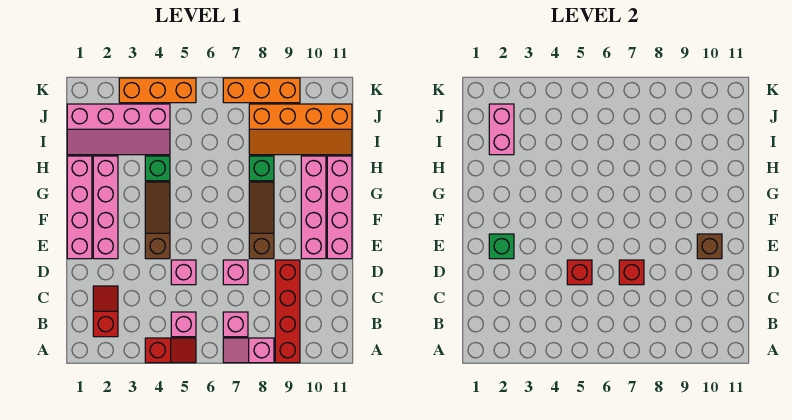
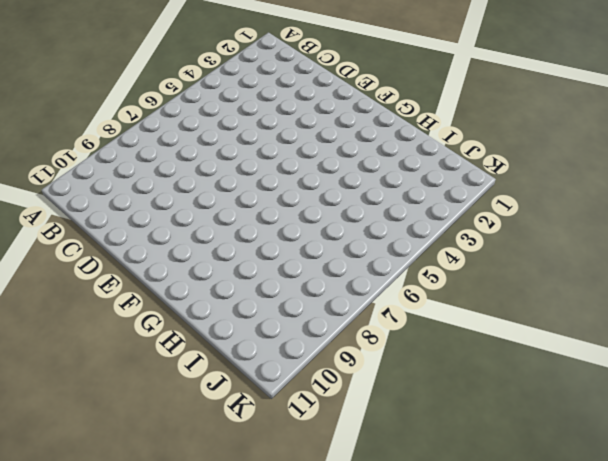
none -> red 1x2 slope [145,338,196,363]
none -> pink 1x2 slope [223,338,274,363]
none -> red 1x4 brick [275,260,300,363]

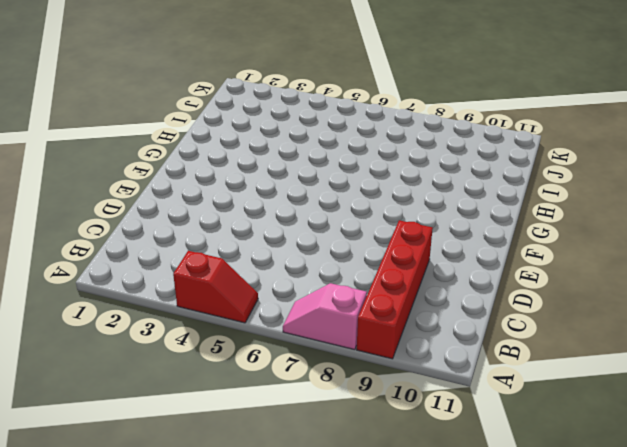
none -> red 1x2 slope [93,286,118,337]
none -> pink 1x1 brick [171,312,196,337]
none -> pink 1x1 brick [223,312,248,337]

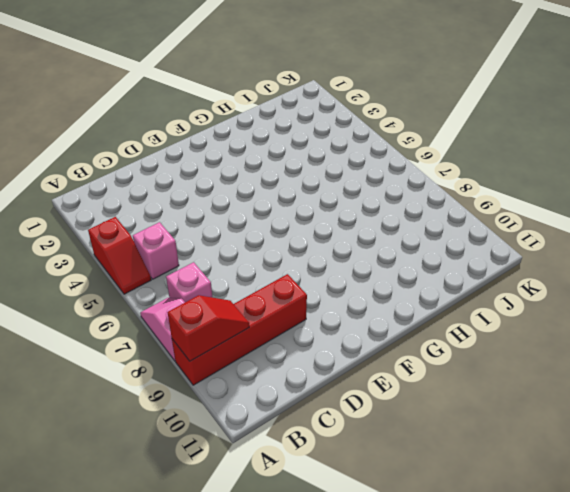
red 1x2 slope [168,295,249,361] -> red 1x2 slope moved to [93,286,118,337]
none -> pink 1x1 brick [171,260,196,285]
none -> pink 1x1 brick [223,260,248,285]
none -> pink 1x4 brick [67,156,92,259]

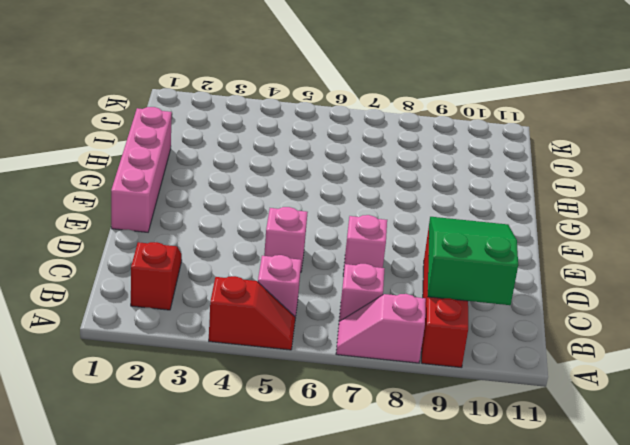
green 2x3 slope [428,217,518,305] -> none
none -> pink 1x4 brick [93,156,118,259]
none -> brown 1x3 slope [145,182,170,259]
none -> brown 1x3 slope [249,182,274,259]

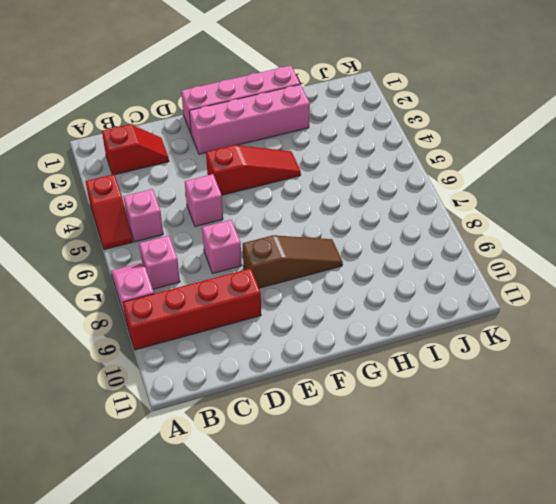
red 1x3 slope [206,145,301,195] -> brown 1x3 slope [145,182,170,259]
none -> pink 1x4 brick [301,156,326,259]
none -> pink 1x4 brick [327,156,352,259]
none -> green 1x1 brick [145,156,170,181]

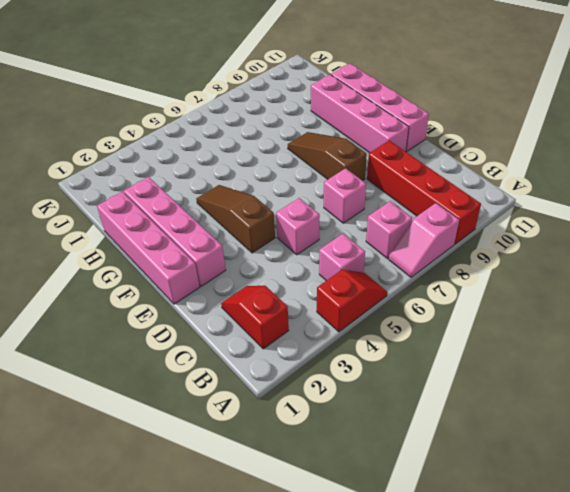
none -> green 1x1 brick [145,156,170,181]
none -> green 1x1 brick [249,156,274,181]
none -> pink 2x4 slope [67,104,170,155]

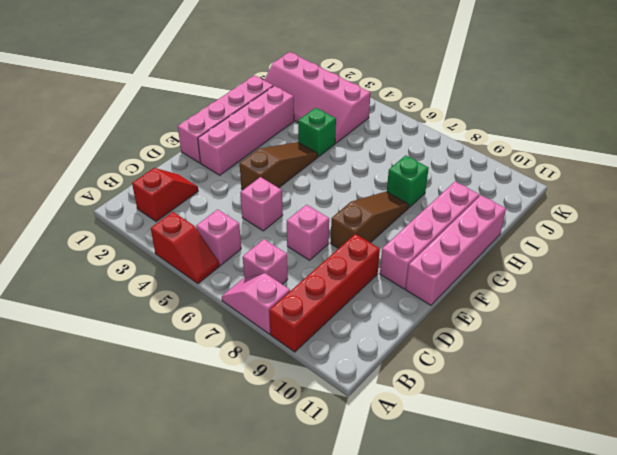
none -> orange 2x4 slope [249,104,352,155]
none -> orange 1x3 brick [119,78,196,103]
none -> orange 1x3 brick [223,78,300,103]

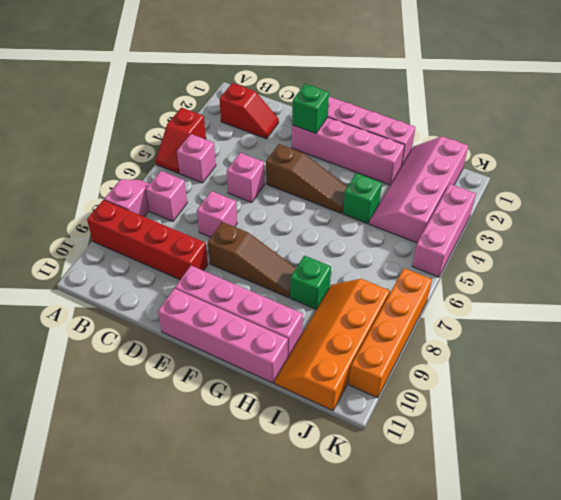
pink 1x3 brick [412,184,476,277] -> orange 1x3 brick [119,78,196,103]
orange 1x4 brick [349,268,432,398] -> orange 1x3 brick [223,78,300,103]
none -> red 1x1 brick [567,260,592,285]
none -> red 1x1 brick [619,260,644,285]
none -> brown 1x1 brick [697,234,722,259]

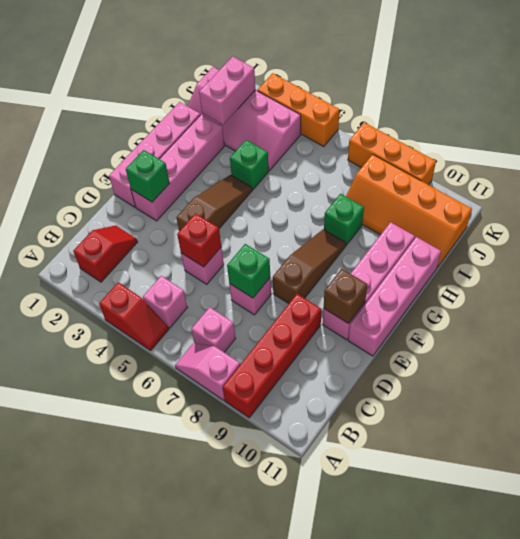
green 1x1 brick [227,244,270,298] -> red 1x1 brick [619,260,644,285]

